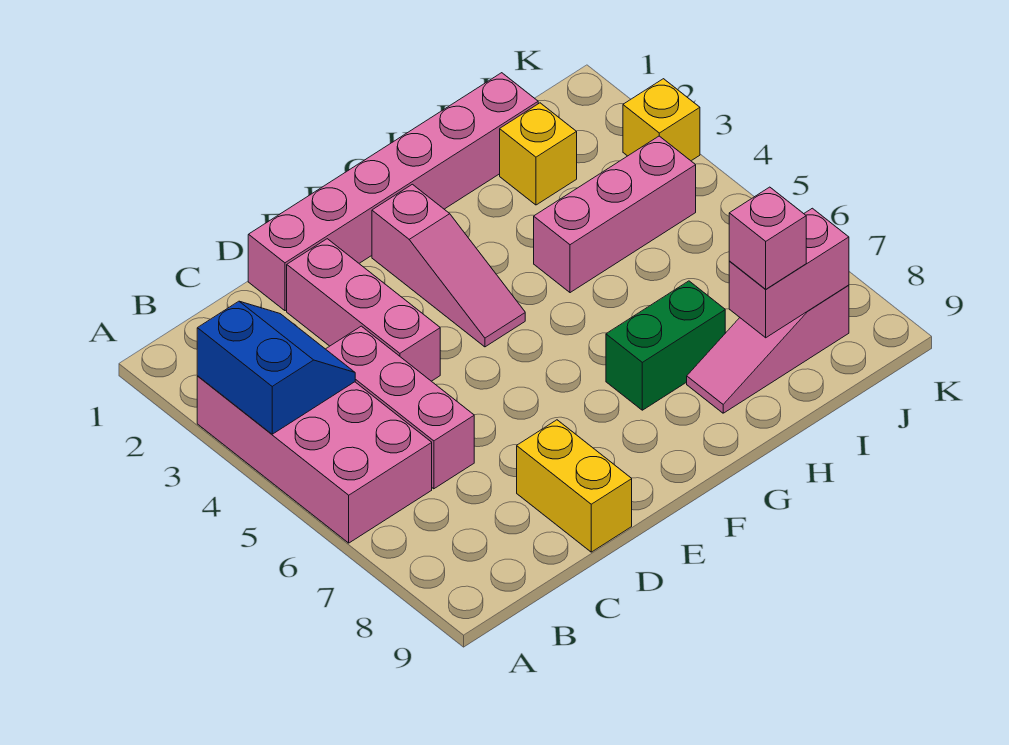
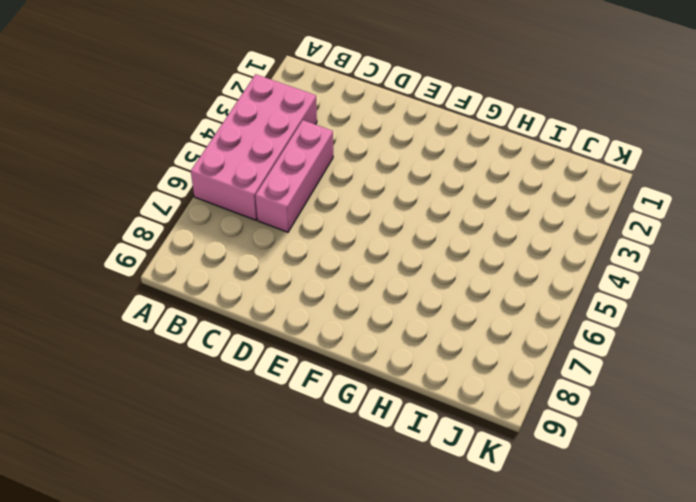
none -> pink 1x6 brick [248,73,538,311]
none -> pink 1x3 brick [287,239,440,381]
none -> yellow 1x2 brick [517,420,632,552]

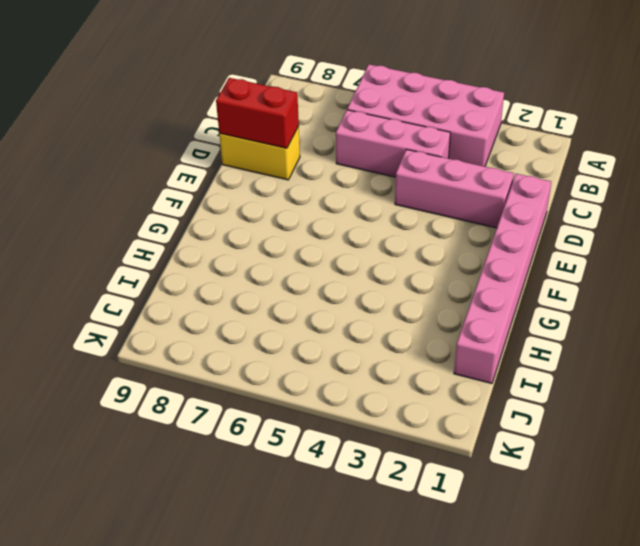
red 1x2 brick [216,78,299,148] -> none
none -> pink 1x3 slope [372,184,525,347]
none -> green 1x2 brick [606,281,725,410]
none -> pink 1x3 brick [534,136,696,293]

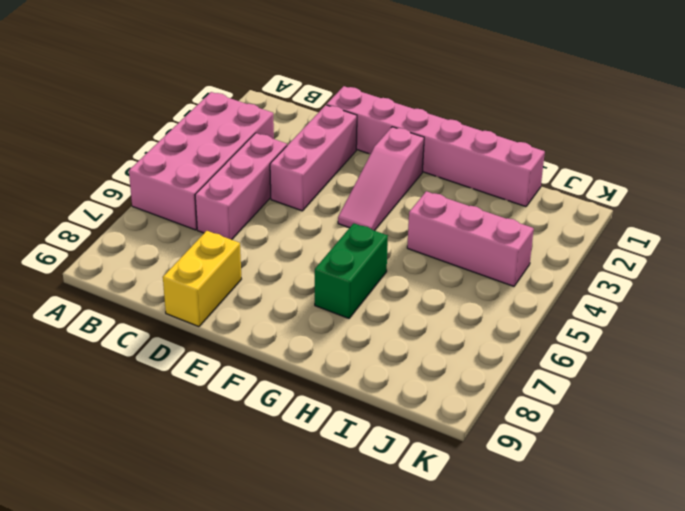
green 1x2 brick [315,223,388,318] -> green 1x2 brick turned to [606,281,725,410]
none -> pink 1x3 slope [687,285,849,413]
none -> yellow 1x1 brick [500,103,577,205]
none -> yellow 1x1 brick [623,79,700,161]

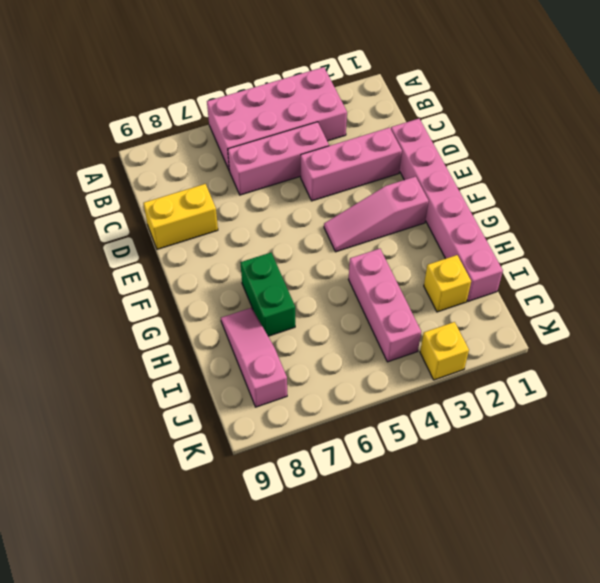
none -> blue 2x2 slope [197,301,355,434]
none -> pink 1x2 brick [729,208,849,338]
none -> pink 1x1 brick [729,187,806,289]

